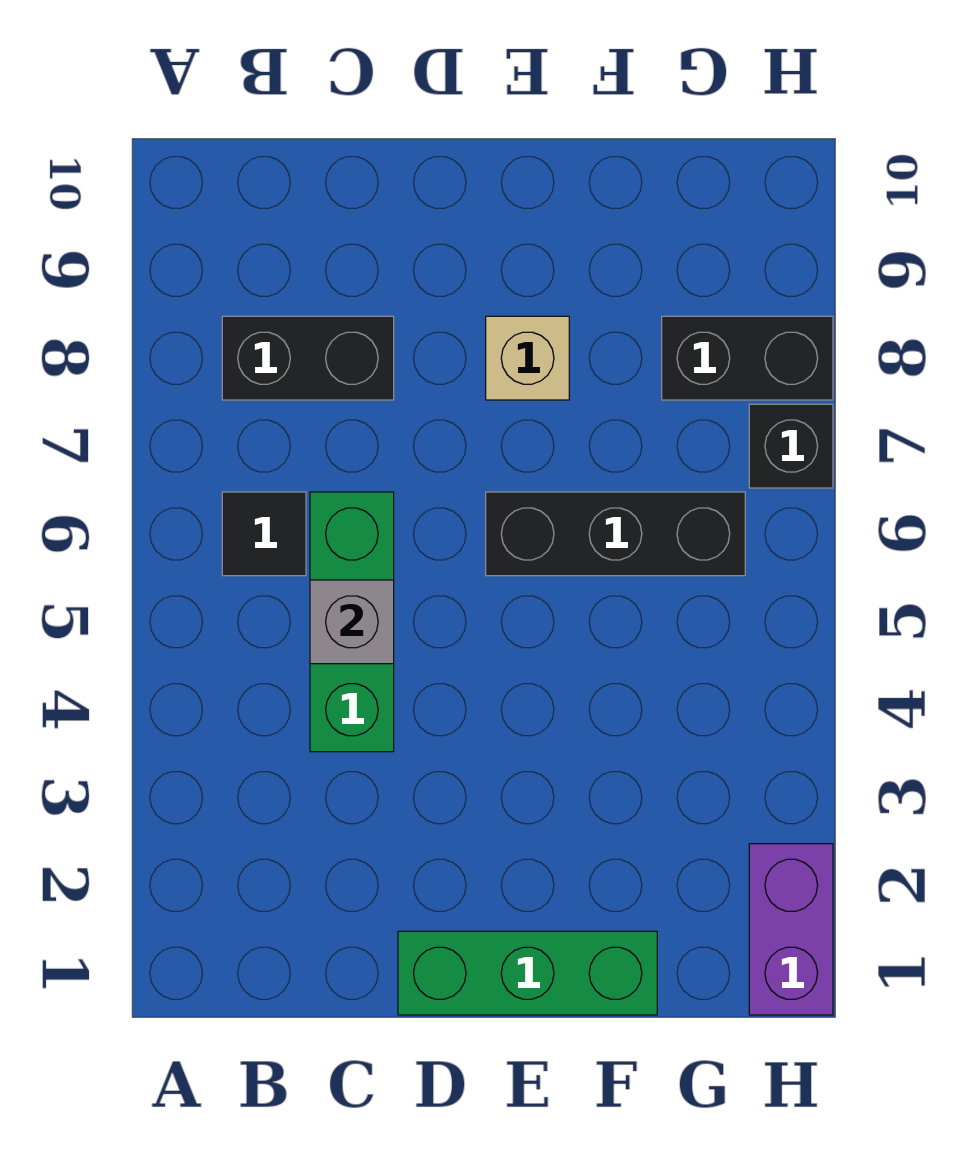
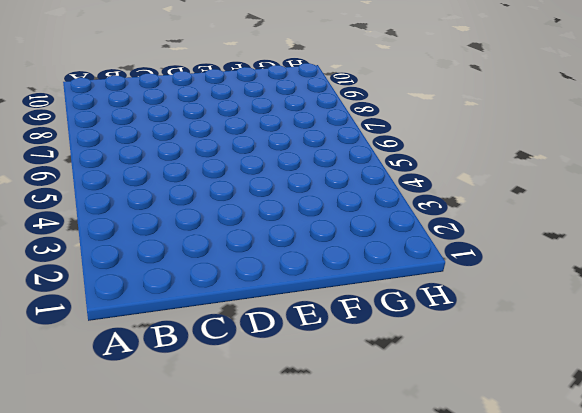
none -> black 1x1 tile [222,492,306,576]
none -> black 1x2 brick [222,316,394,400]

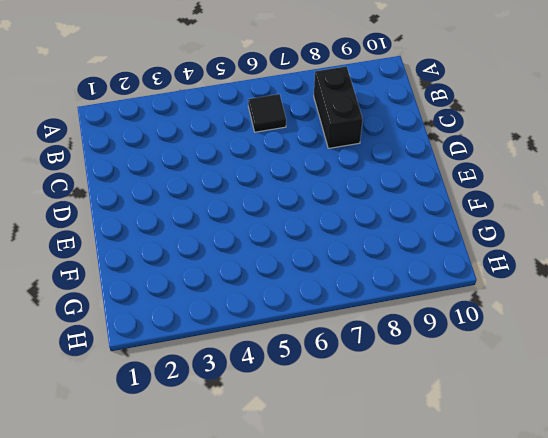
none -> green 1x3 brick [310,492,394,752]
none -> green 1x3 brick [398,931,657,1015]

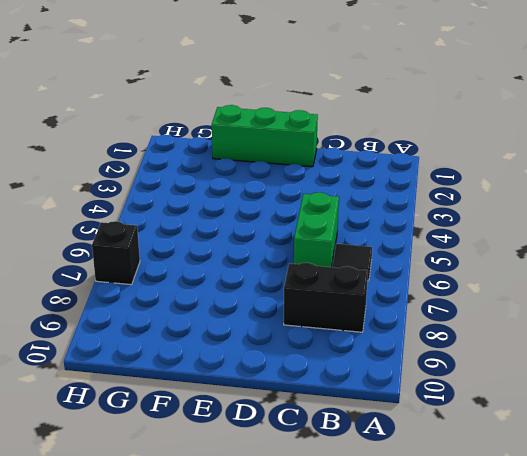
green 1x2 brick [294,192,339,267] -> green 1x3 brick [310,492,394,752]
none -> black 1x3 brick [486,492,745,576]
none -> tan 1x1 brick [486,316,569,400]

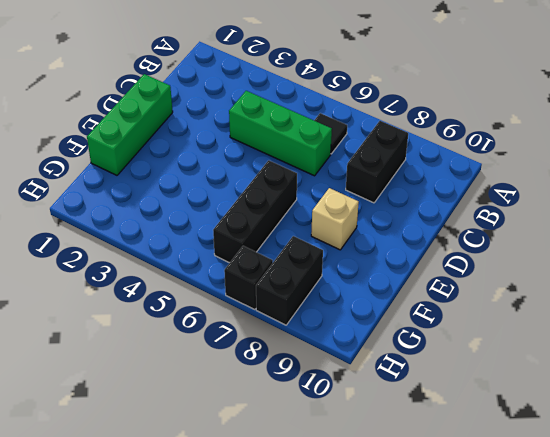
none -> purple 1x2 brick [749,844,833,1015]
none -> grey 1x1 brick [310,580,394,664]

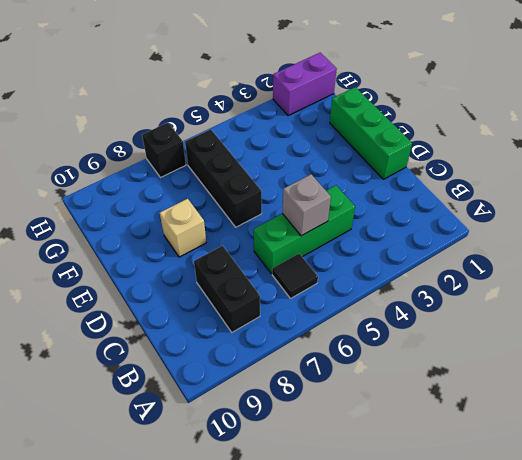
none -> black 1x2 brick [662,316,833,400]

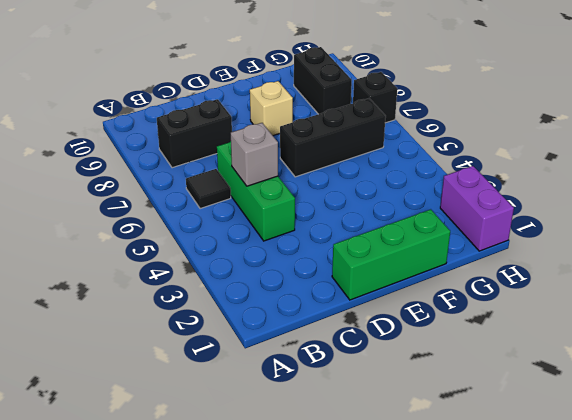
black 1x2 brick [294,47,352,114] -> black 1x2 brick turned to [662,316,833,400]

